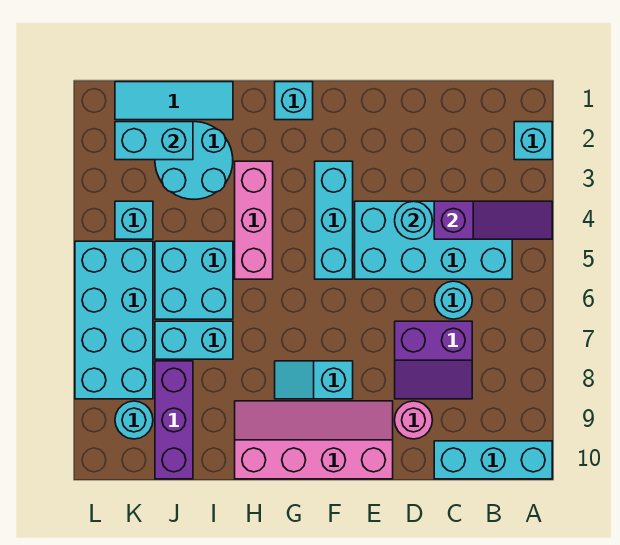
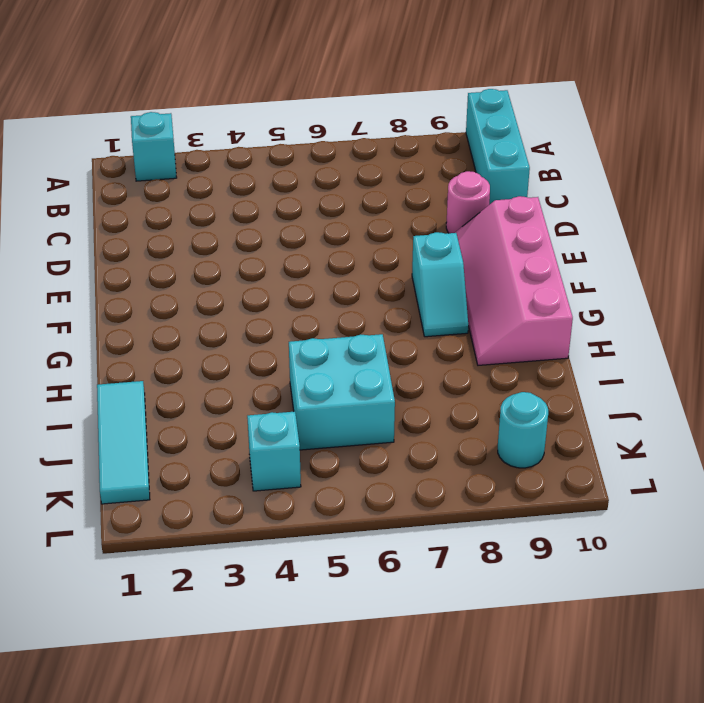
none -> cyan 2x4 brick [355,201,512,279]
none -> cyan 1x1 round brick [434,281,472,319]
none -> purple 2x2 slope [395,321,472,399]

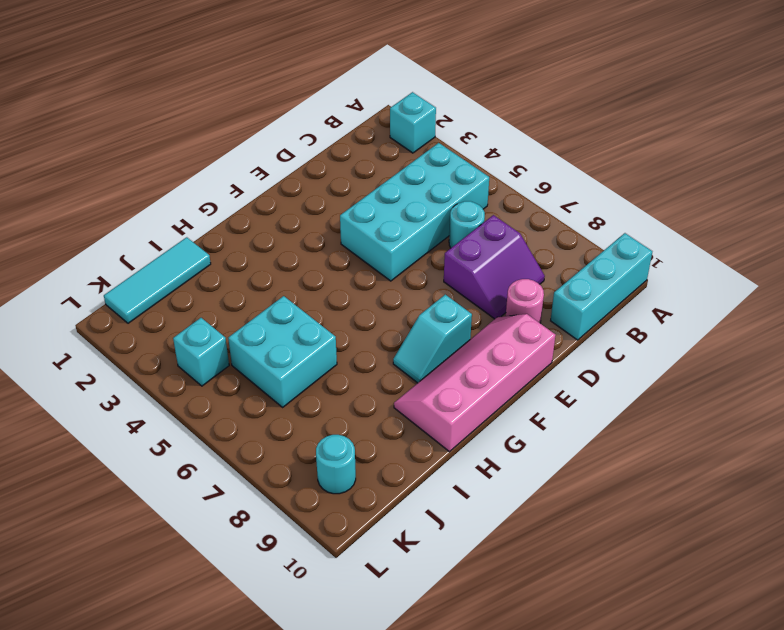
none -> cyan 1x3 brick [315,161,353,279]
none -> cyan 1x1 brick [275,82,313,120]
none -> pink 1x3 brick [235,161,273,279]

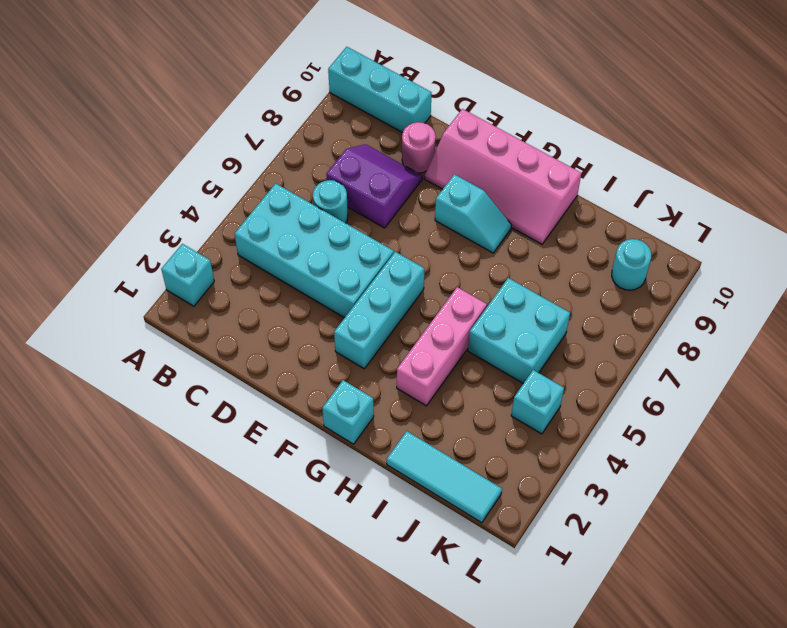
none -> cyan 2x2 round brick [155,122,233,199]
none -> cyan 1x2 brick [155,321,233,359]
none -> purple 1x3 brick [155,361,193,479]

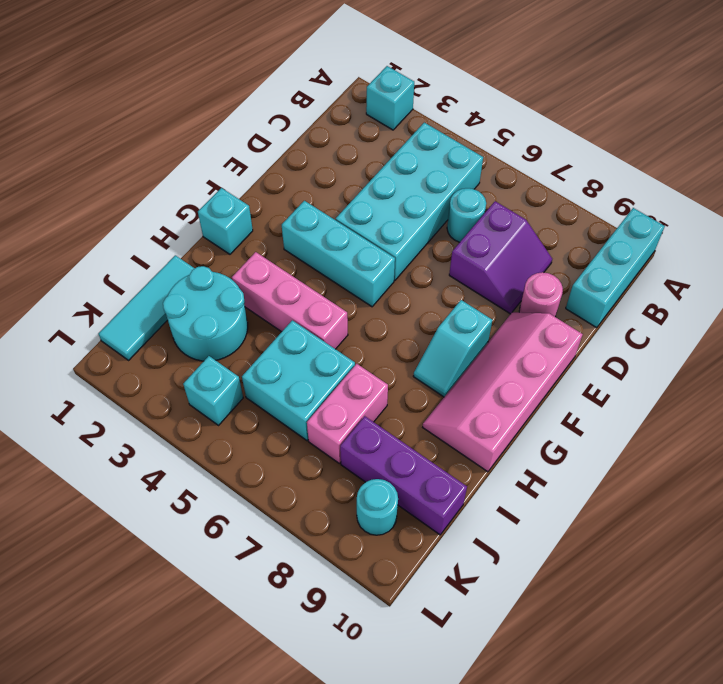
pink 1x2 brick [307,364,388,463] -> cyan 1x2 brick [155,321,233,359]
none -> cyan 2x4 brick [75,241,153,399]
none -> purple 1x3 slope [434,201,552,239]
none -> cyan 1x1 round brick [395,201,432,239]

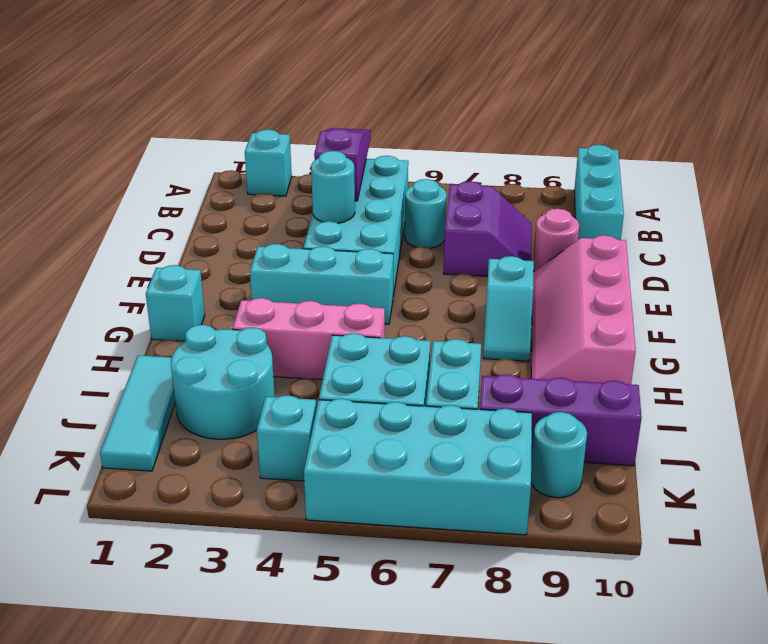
none -> cyan 1x2 brick [115,122,193,160]

